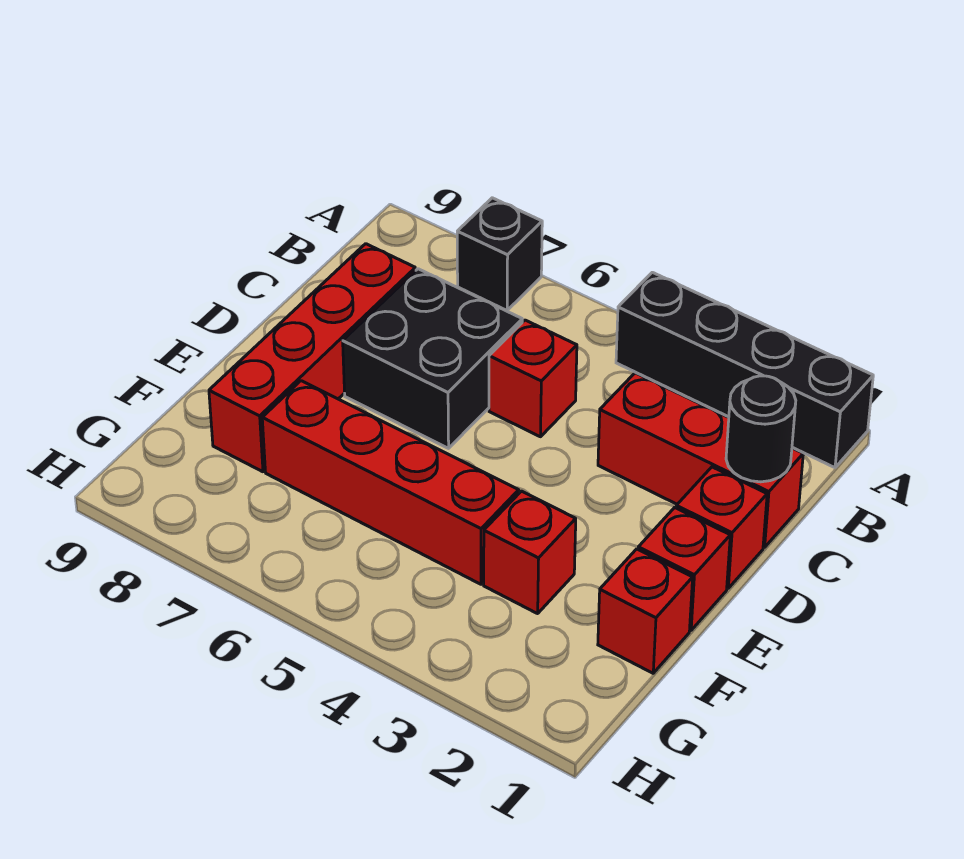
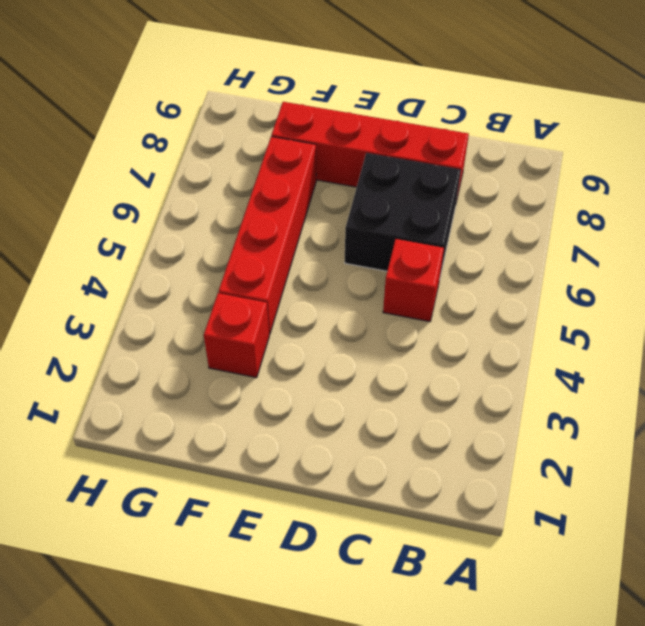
none -> black 1x4 brick [616,272,873,468]
none -> black 1x1 brick [457,198,542,310]
none -> red 1x3 brick [598,373,803,547]

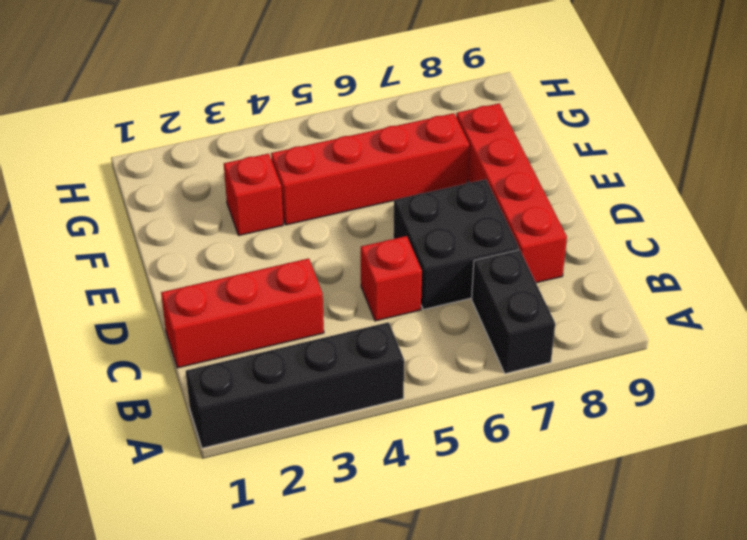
black 1x2 brick [472,250,555,374] -> black 1x1 brick [457,198,542,310]
none -> red 1x1 brick [676,467,767,588]
none -> red 1x1 brick [638,508,730,630]
none -> red 1x1 brick [598,549,693,673]

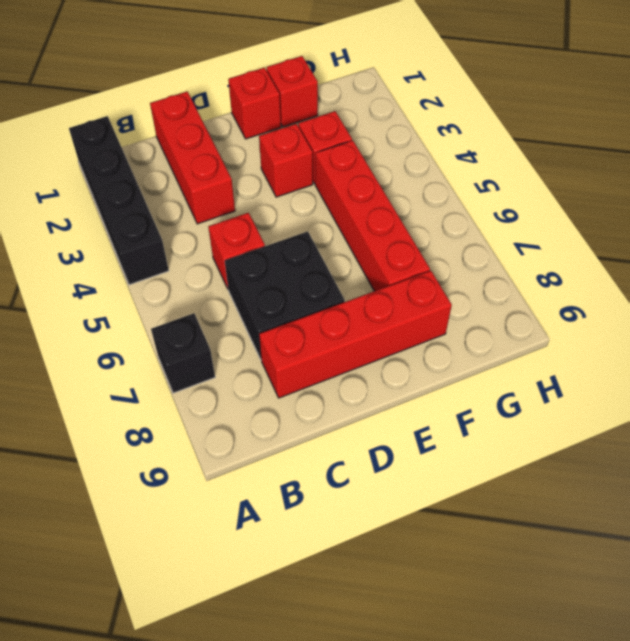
red 1x1 brick [259,124,313,197] -> red 1x1 brick moved to [676,467,767,588]
none -> black 1x1 round brick [726,376,796,482]

